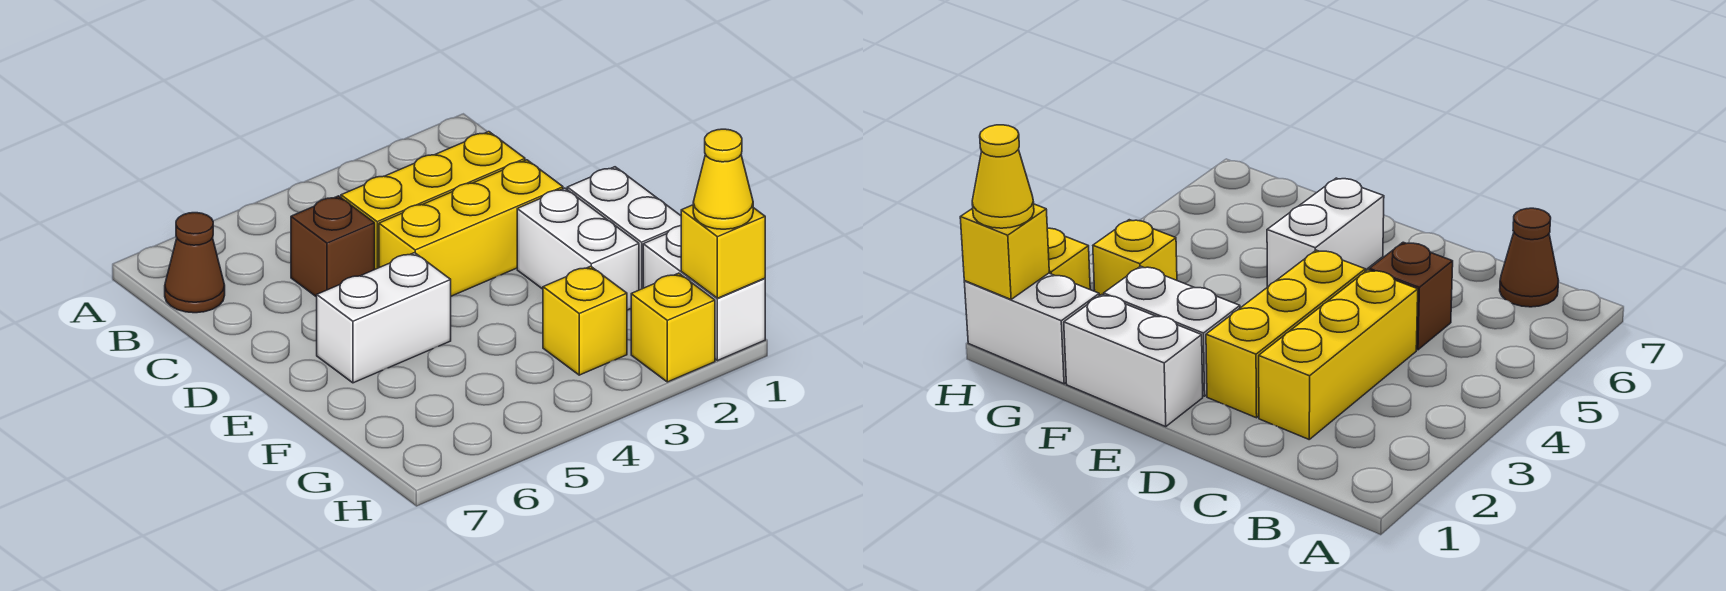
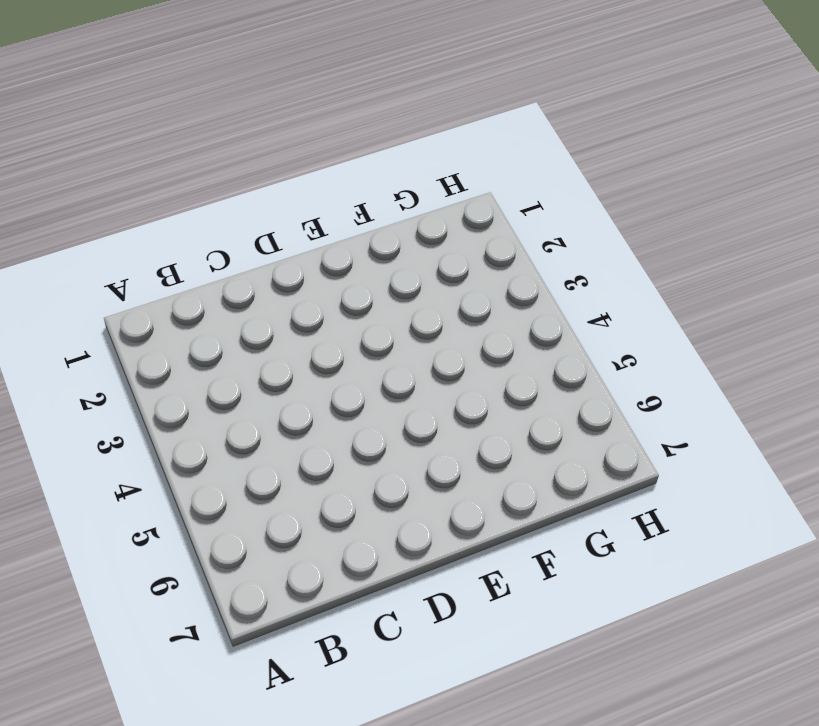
none -> brown 1x1 cone [165,213,225,313]
none -> yellow 1x3 brick [341,132,525,269]
none -> brown 1x1 brick [291,196,375,297]

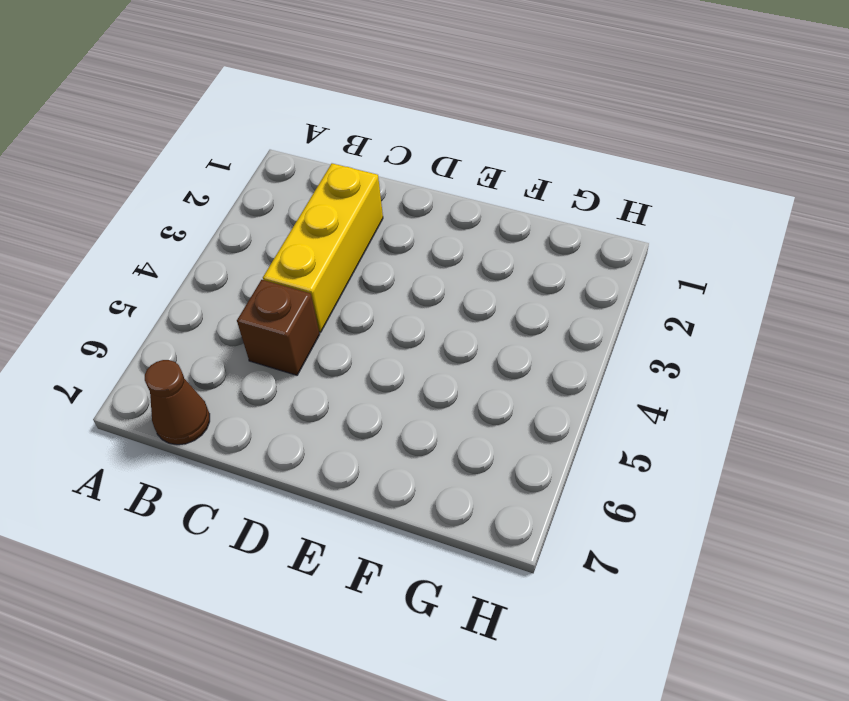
none -> yellow 1x3 brick [379,160,563,296]
none -> white 1x2 brick [567,167,681,290]
none -> white 1x2 brick [517,188,639,310]

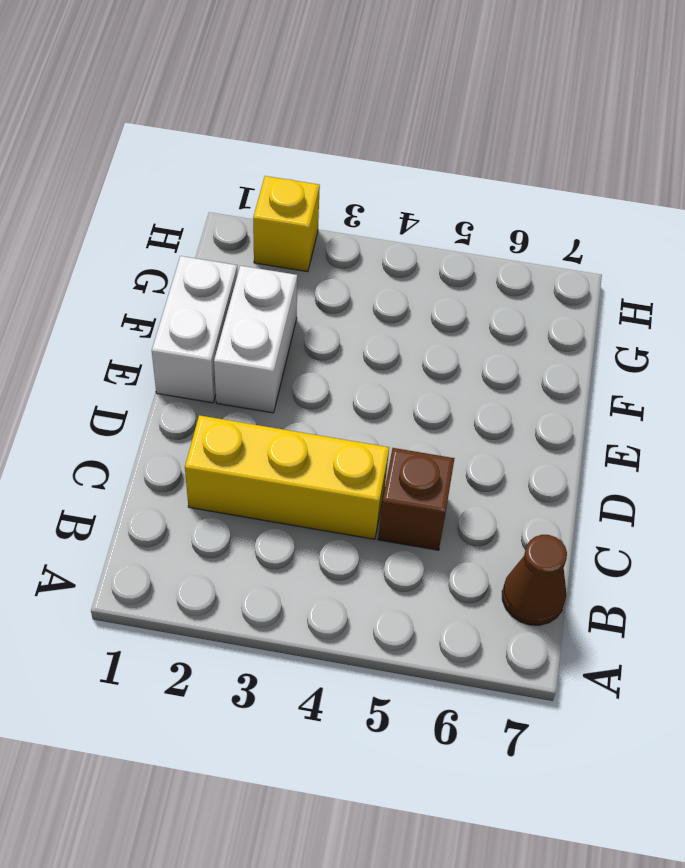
none -> yellow 1x3 brick [379,160,563,296]
none -> white 1x2 brick [317,253,451,383]
none -> white 1x2 brick [643,226,765,361]

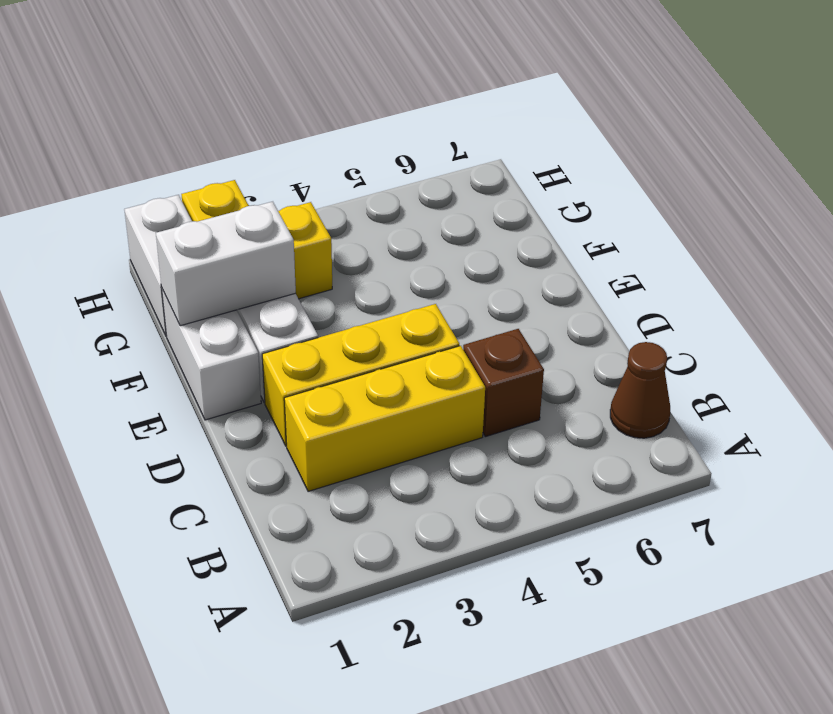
white 1x2 brick [156,202,296,326] -> white 1x2 brick moved to [317,253,451,383]
none -> yellow 1x1 brick [681,205,765,298]
none -> yellow 1x1 cone [693,129,753,229]

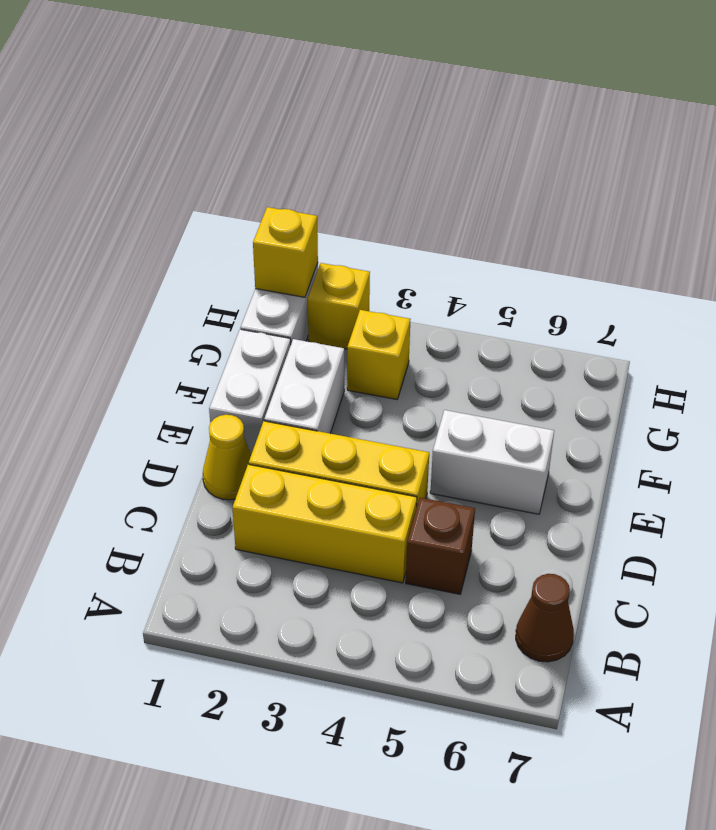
yellow 1x1 cone [203,415,251,500] -> yellow 1x1 cone moved to [693,129,753,229]

